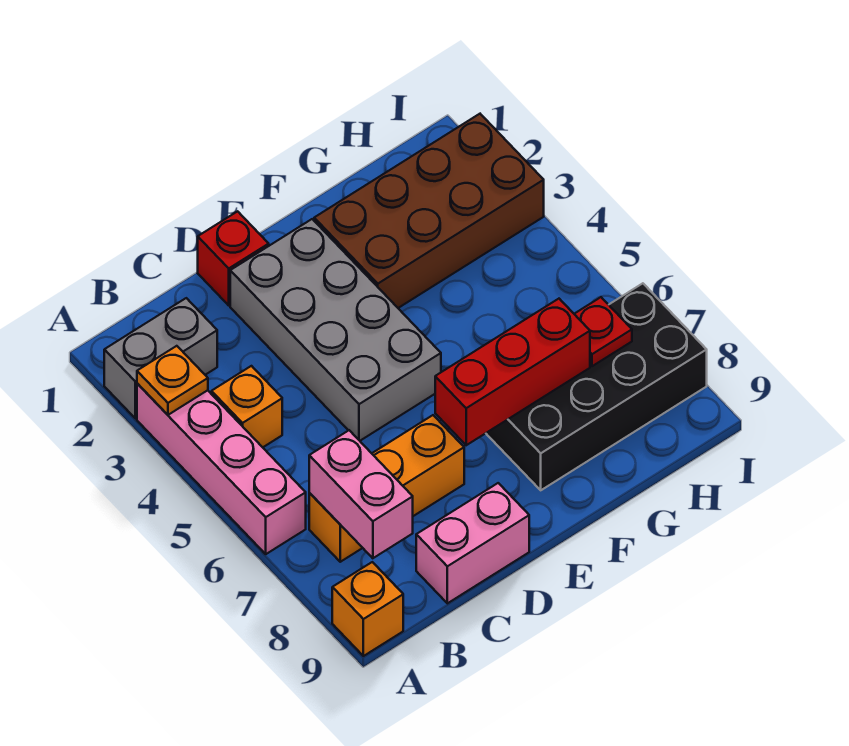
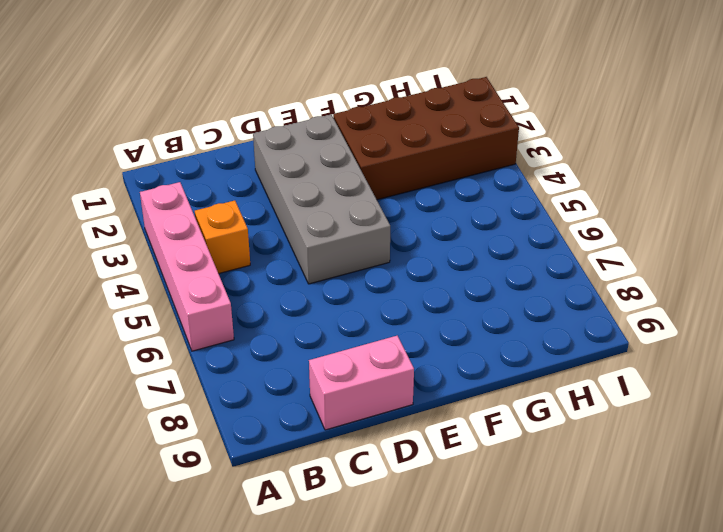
none -> grey 1x2 brick [104,298,217,418]
none -> orange 1x1 brick [332,562,403,656]
none -> orange 1x3 brick [309,415,464,562]

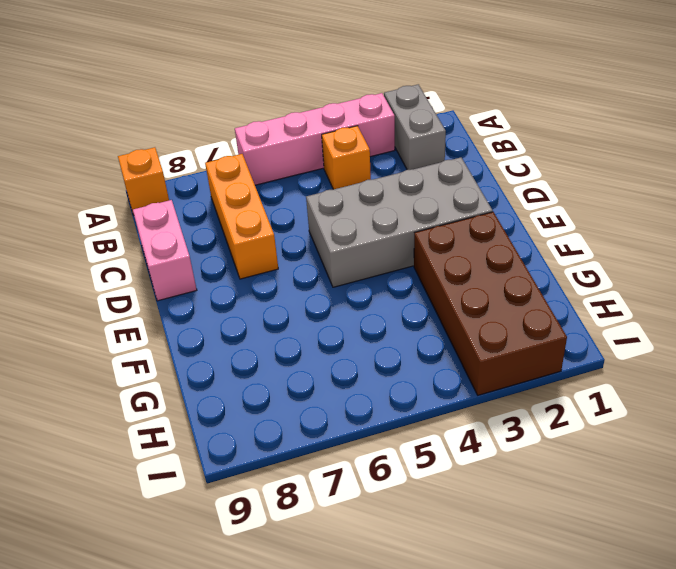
none -> red 1x1 brick [198,211,269,305]
none -> black 2x4 brick [486,283,707,490]
none -> orange 1x1 plate [137,346,208,415]

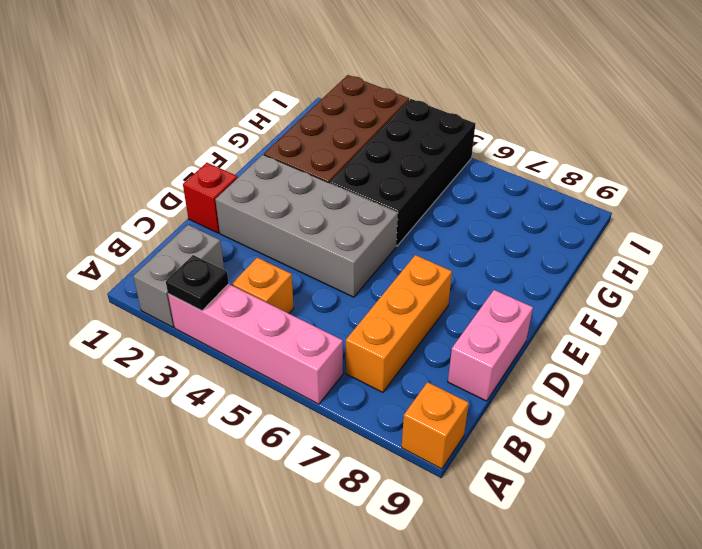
black 1x1 plate [166,255,229,311] -> orange 1x1 plate [137,346,208,415]
black 2x4 brick [330,99,475,246] -> black 2x4 brick moved to [486,283,707,490]
none -> pink 1x2 brick [309,430,413,558]
none -> red 1x3 brick [435,299,590,445]
none -> red 1x1 plate [575,297,632,366]

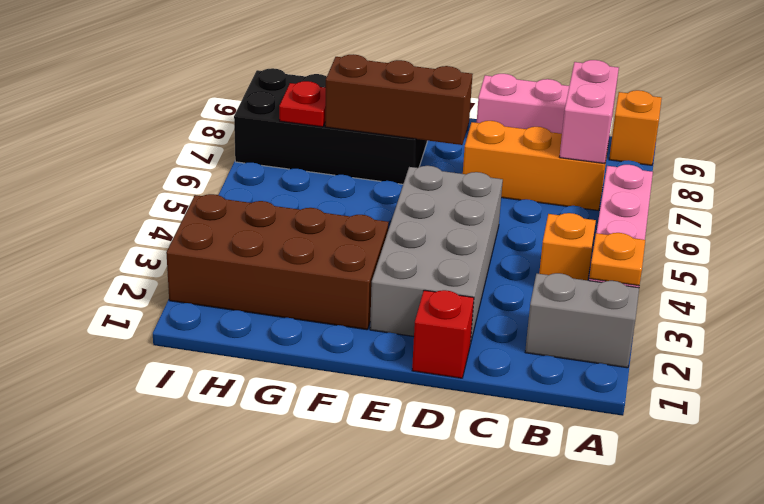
brown 1x3 brick [325,54,473,145] -> red 1x3 brick [435,299,590,445]

